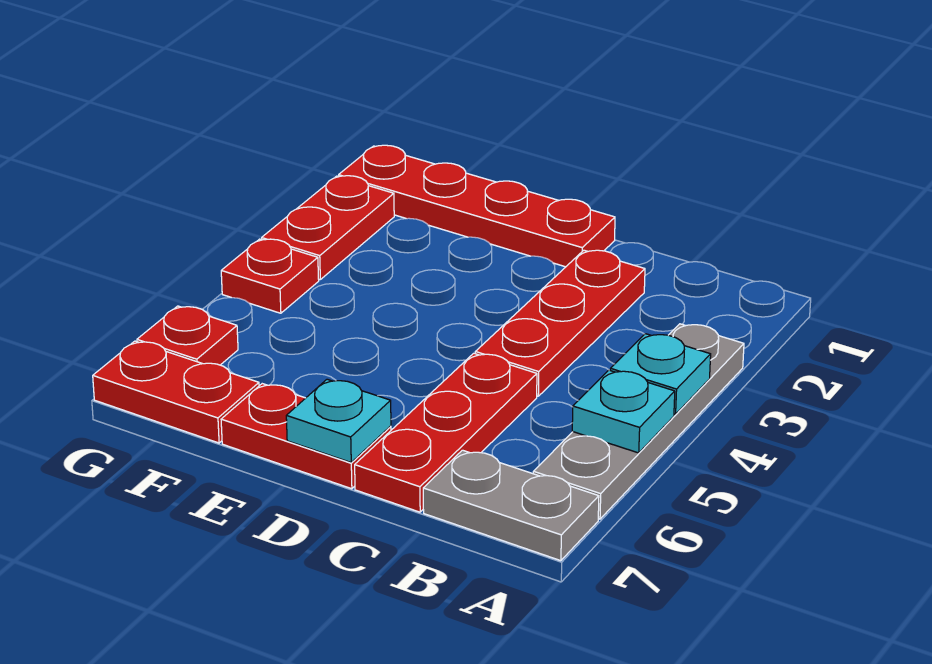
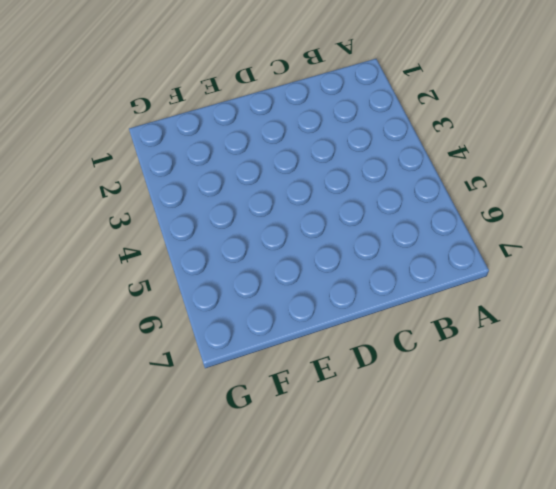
none -> grey 1x4 plate [533,324,744,519]
none -> grey 1x2 plate [423,450,599,561]
none -> red 1x3 plate [475,250,645,396]

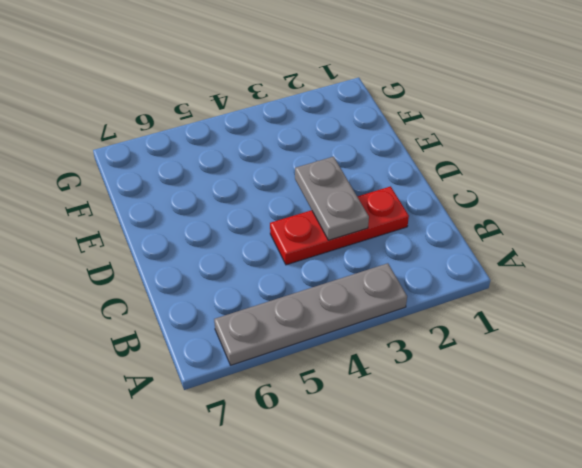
grey 1x2 plate [295,157,369,240] -> grey 1x2 plate moved to [423,450,599,561]
none -> red 1x3 plate [355,353,537,512]
none -> red 1x4 plate [339,145,615,267]
none -> red 1x2 plate [221,384,391,489]

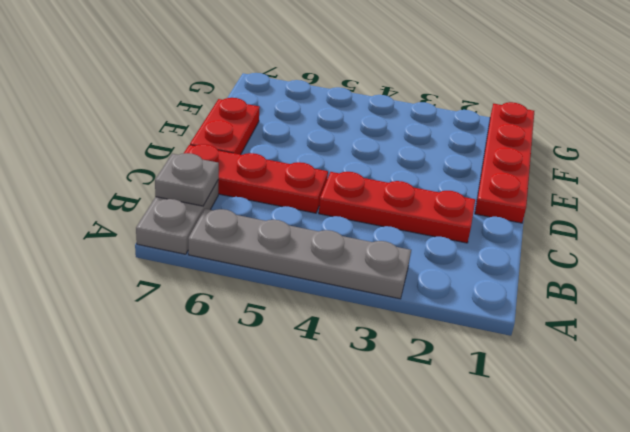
grey 1x1 plate [155,153,219,206] -> none
none -> red 1x2 plate [93,341,259,443]
none -> red 1x2 plate [262,176,394,280]
none -> red 1x1 plate [221,239,319,313]

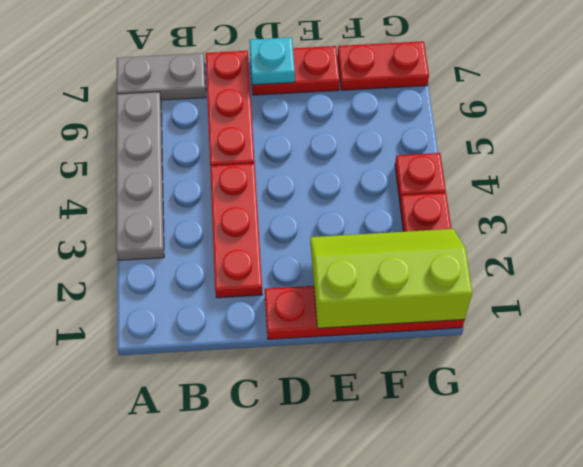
lime 2x3 slope [310,229,472,328] -> none
none -> red 1x1 plate [137,306,238,365]
none -> cyan 1x1 plate [610,334,711,414]
none -> cyan 1x1 plate [572,370,675,453]

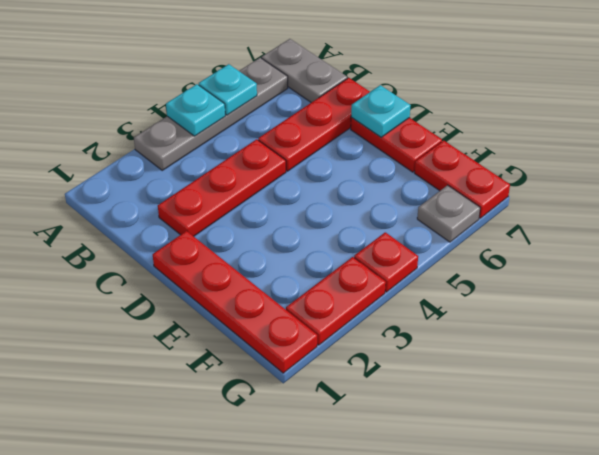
grey 1x1 plate [417,185,480,242] -> red 1x1 plate [137,306,238,365]

